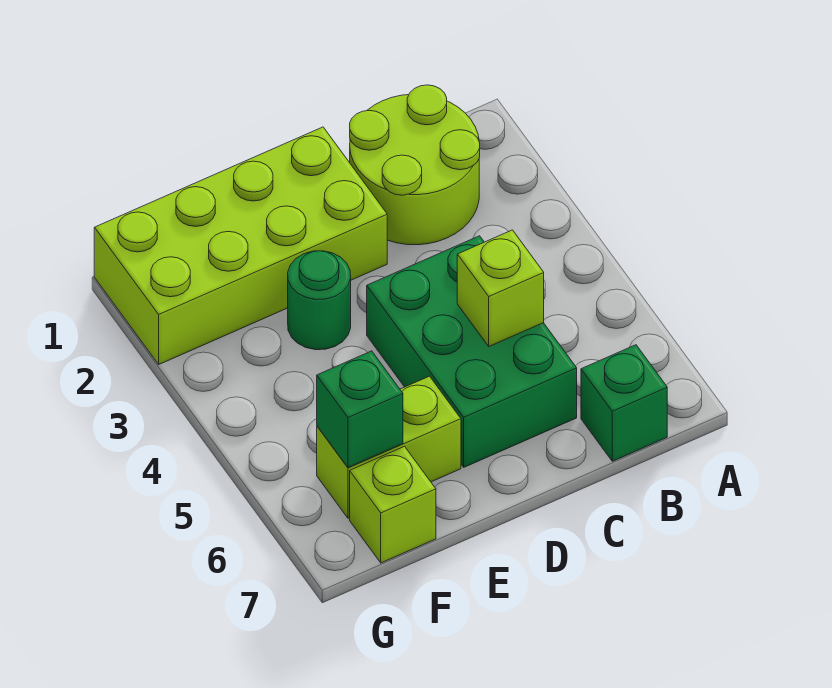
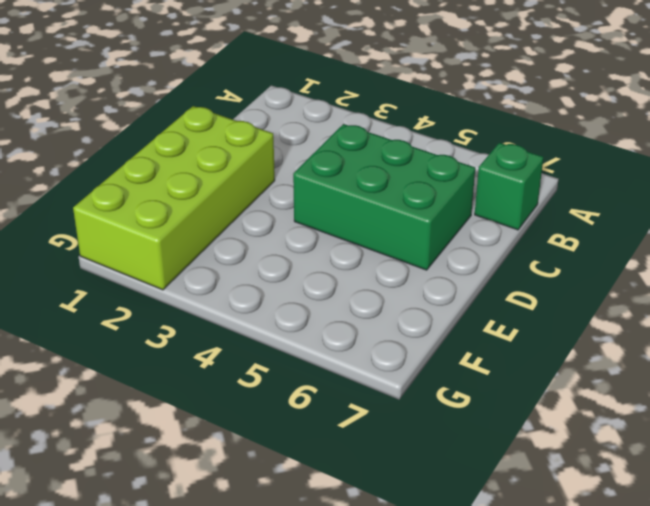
none -> lime 2x2 round brick [350,85,480,245]
none -> green 1x1 round brick [288,251,351,350]

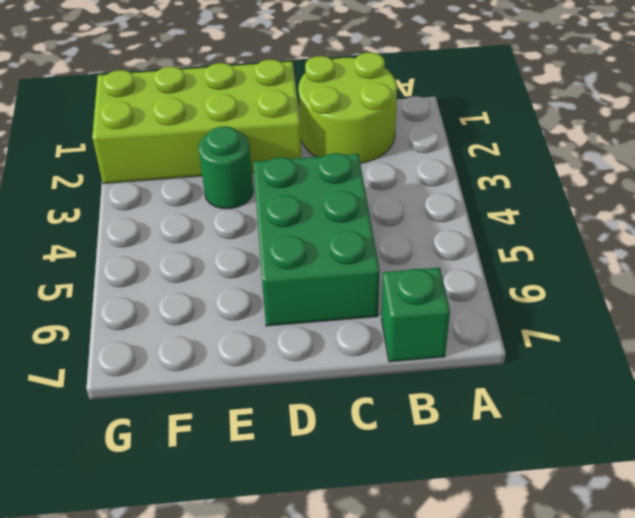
none -> lime 1x2 brick [317,376,461,518]
none -> lime 1x1 brick [350,446,436,563]

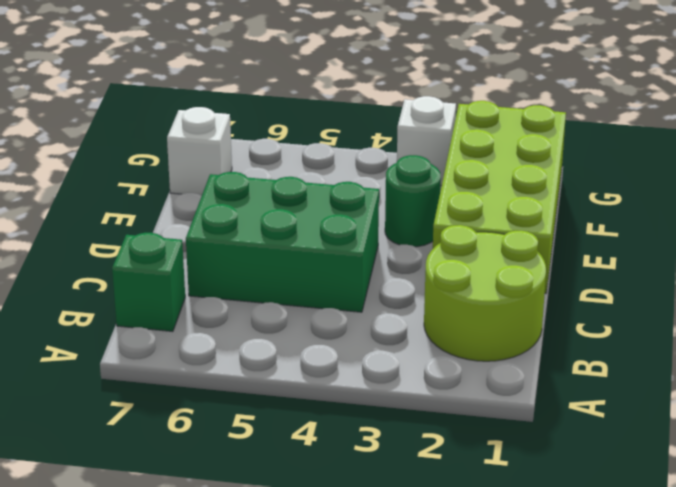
white 1x1 brick [167,107,232,196] -> lime 1x1 brick [350,446,436,563]
white 1x1 brick [397,96,456,186] -> none
none -> lime 1x2 brick [317,376,461,518]
none -> lime 1x1 brick [457,230,544,346]

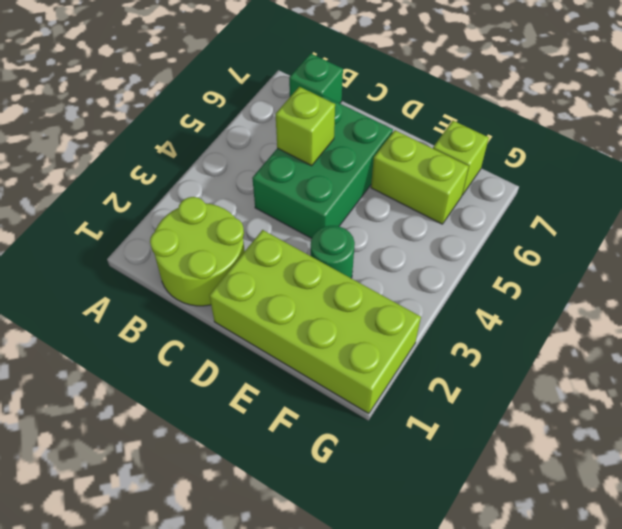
none -> green 1x1 brick [317,351,403,468]

